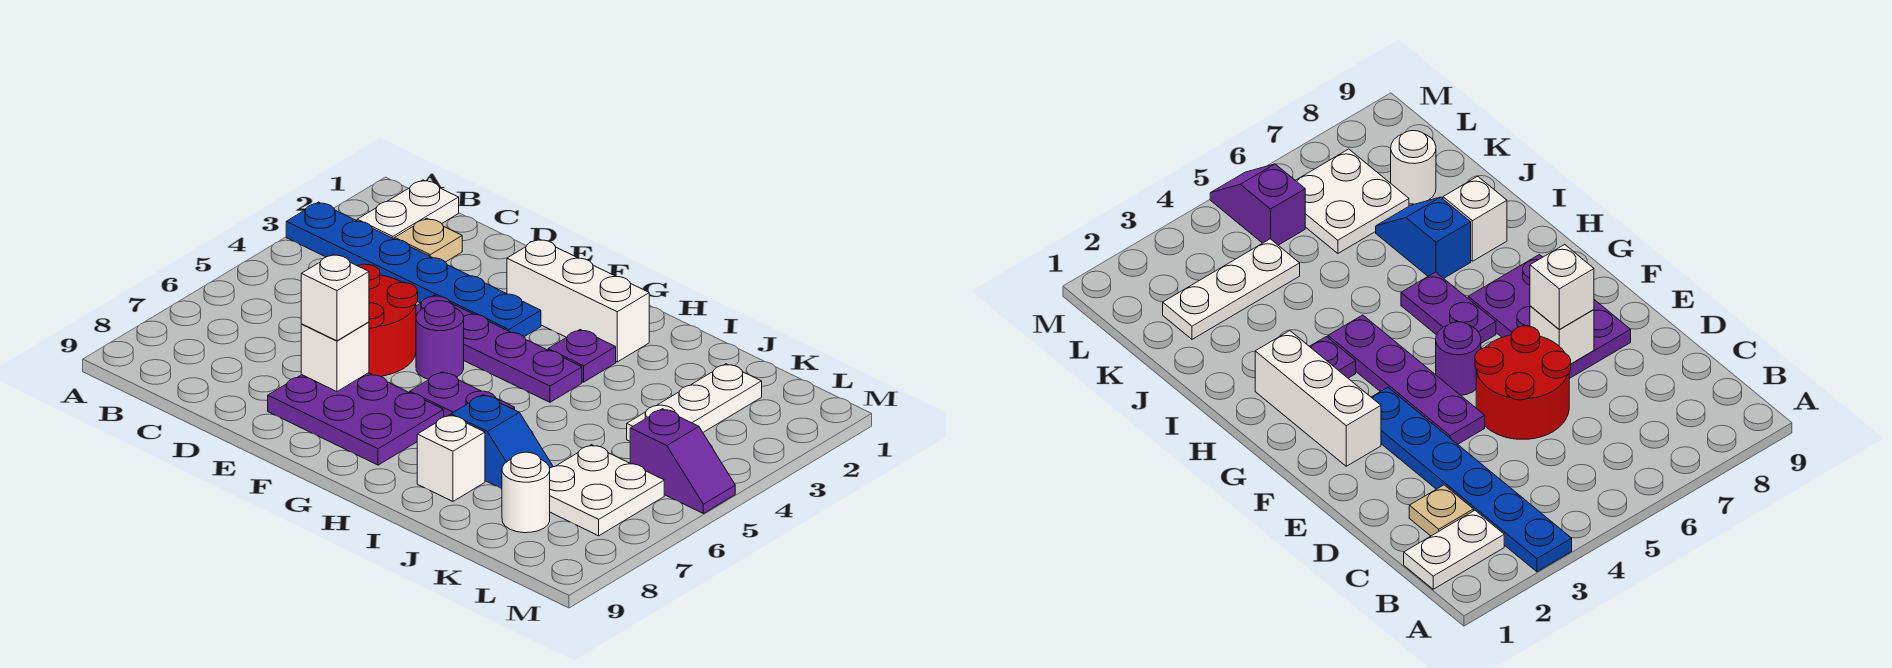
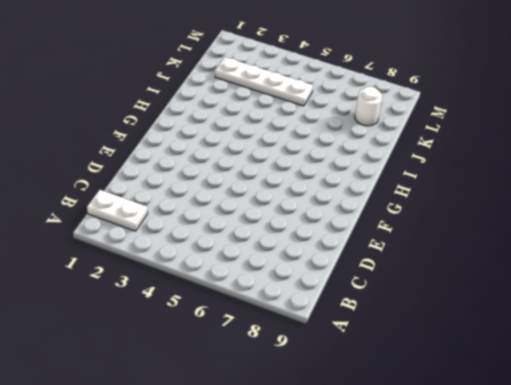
white 1x4 plate [215,57,313,106] -> white 1x3 plate [627,364,762,441]
none -> blue 1x6 plate [286,202,541,337]
none -> tan 1x1 plate [395,218,462,262]
none -> red 2x2 round brick [358,264,418,376]

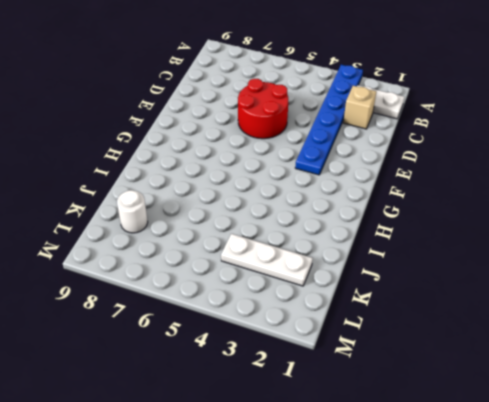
tan 1x1 brick [343,86,376,129] -> tan 1x1 plate [395,218,462,262]
none -> purple 1x4 plate [416,295,582,402]
none -> purple 2x3 plate [268,373,444,465]
none -> white 1x3 brick [507,239,649,362]

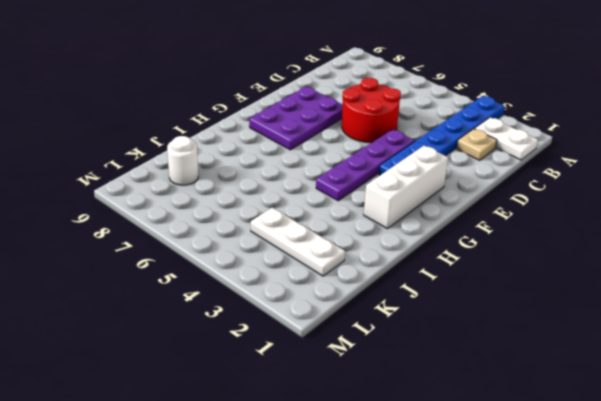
none -> purple 1x1 round brick [416,301,464,379]
none -> purple 1x2 plate [410,372,515,417]
none -> purple 1x1 plate [548,330,616,382]

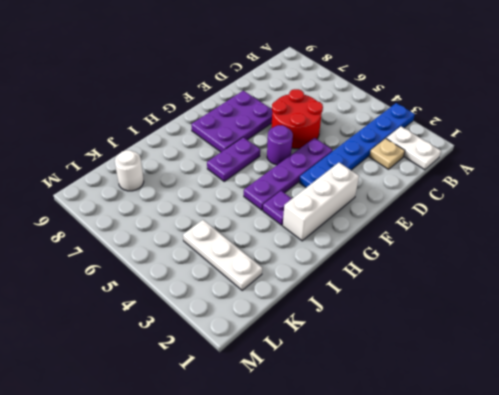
none -> blue 1x2 slope [451,395,553,489]
none -> white 1x1 brick [417,415,485,501]
none -> white 2x2 plate [550,445,664,536]

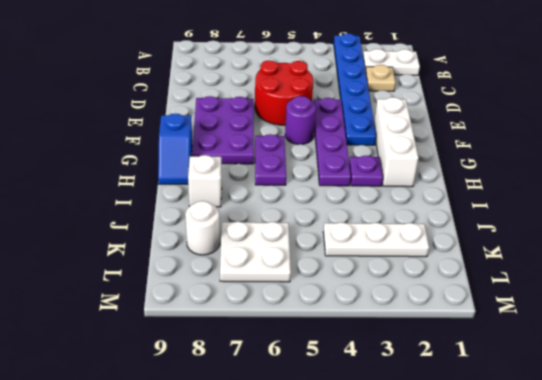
blue 1x2 slope [158,114,192,184] -> blue 1x2 slope moved to [451,395,553,489]
none -> purple 1x2 slope [630,409,735,513]
none -> white 1x1 brick [301,322,369,392]
none -> white 1x1 brick [301,254,369,341]

